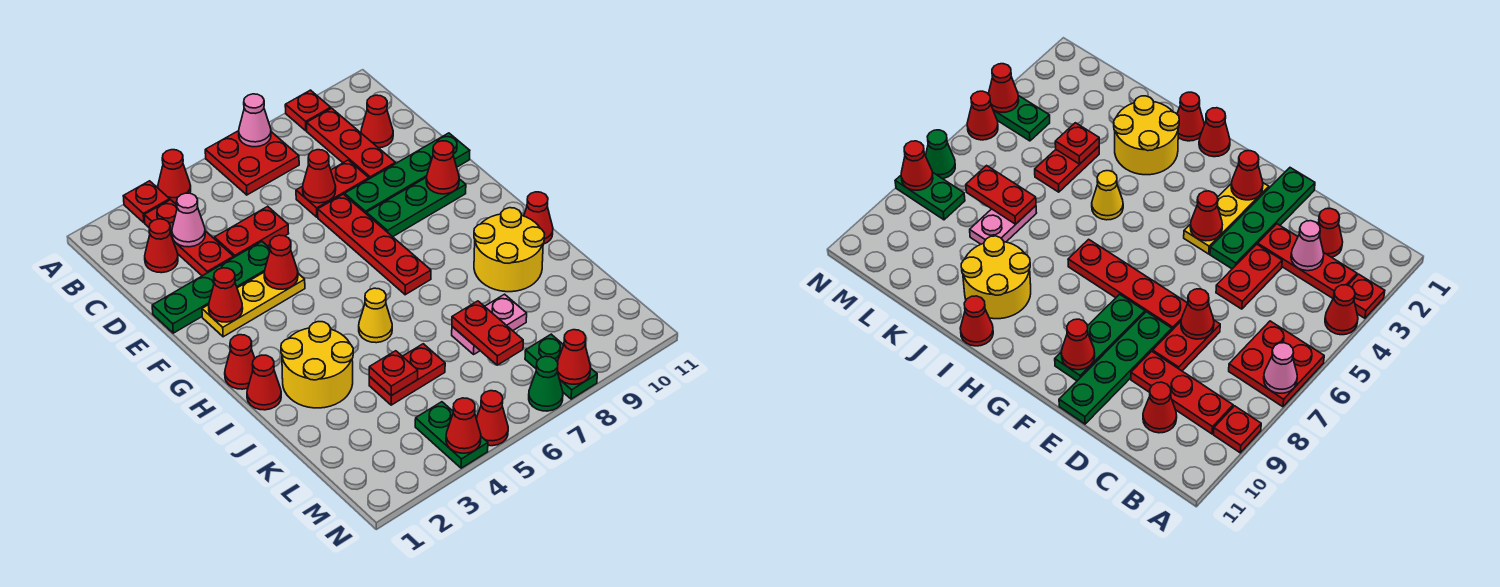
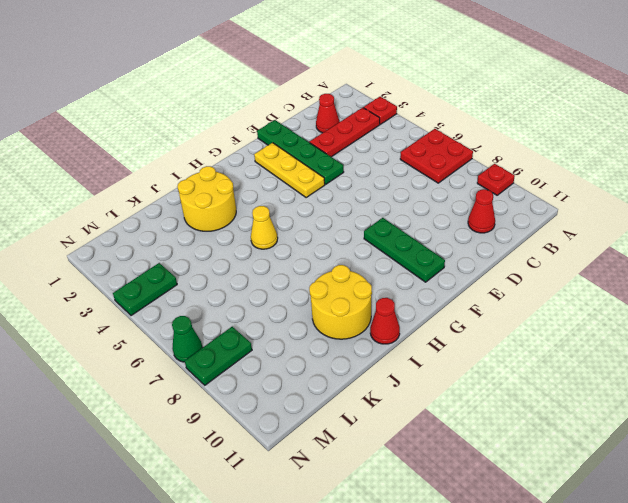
none -> red 1x1 cone [158,150,191,203]
none -> red 1x3 plate [307,108,395,179]
none -> red 1x2 plate [214,206,289,257]
none -> red 1x2 plate [296,160,369,217]

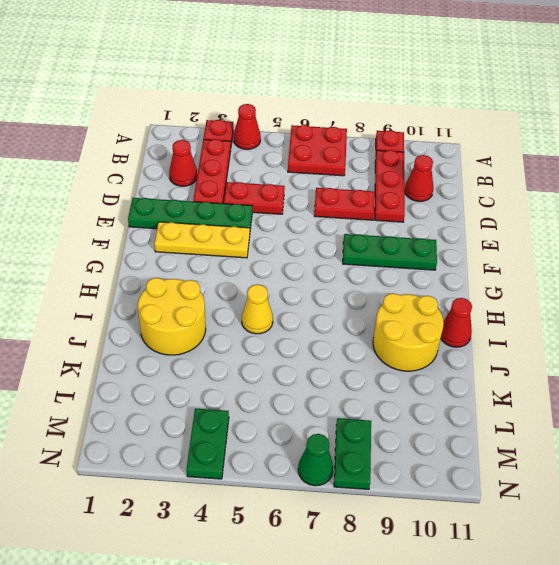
none -> red 1x4 plate [318,194,431,295]
none -> green 1x4 plate [345,133,470,213]
none -> red 1x1 cone [225,335,255,389]
none -> red 1x1 cone [247,355,281,410]

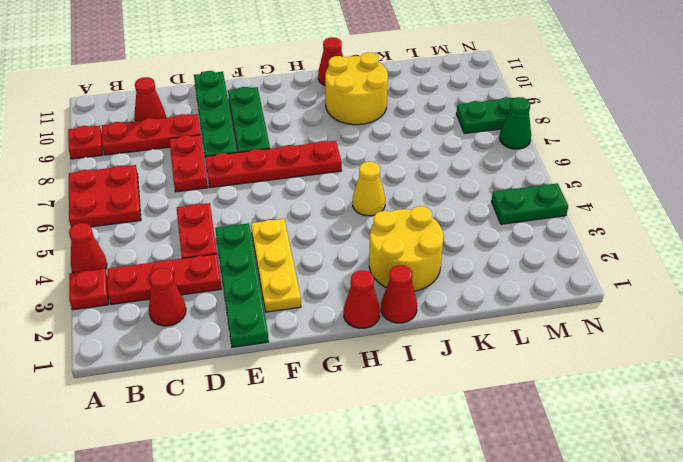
none -> red 1x2 plate [369,344,445,405]
none -> pink 1x2 plate [452,294,527,354]
none -> red 1x1 cone [476,391,508,446]
none -> pink 1x1 cone [239,94,271,147]

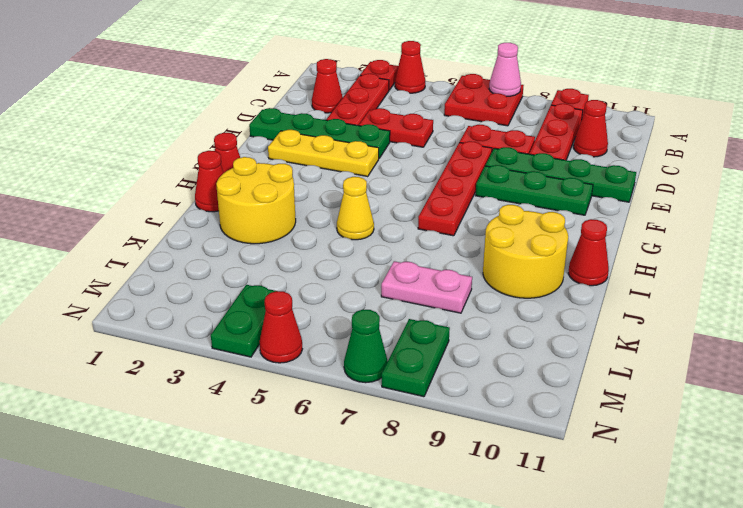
none -> red 1x2 plate [369,344,445,405]
none -> pink 1x1 cone [172,193,205,247]
none -> red 1x1 cone [303,150,336,203]
none -> red 1x1 cone [209,268,243,322]

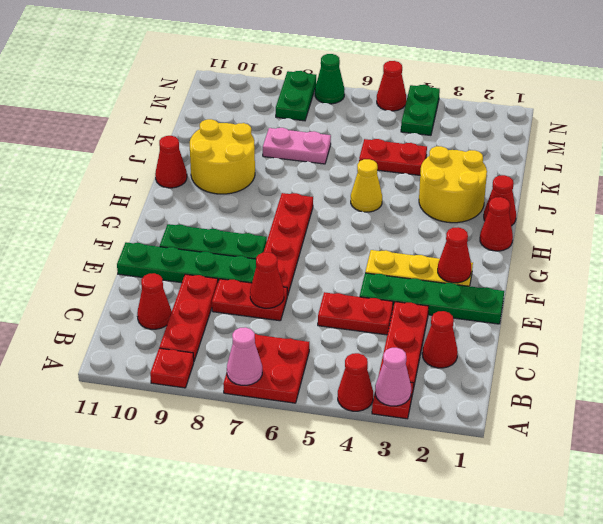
pink 1x1 cone [375,348,411,406] -> pink 1x1 cone moved to [172,193,205,247]
none -> red 1x1 cone [264,235,298,289]
none -> red 1x1 cone [426,141,459,194]
none -> red 1x1 plate [369,351,418,396]
none -> red 1x2 plate [452,301,523,365]

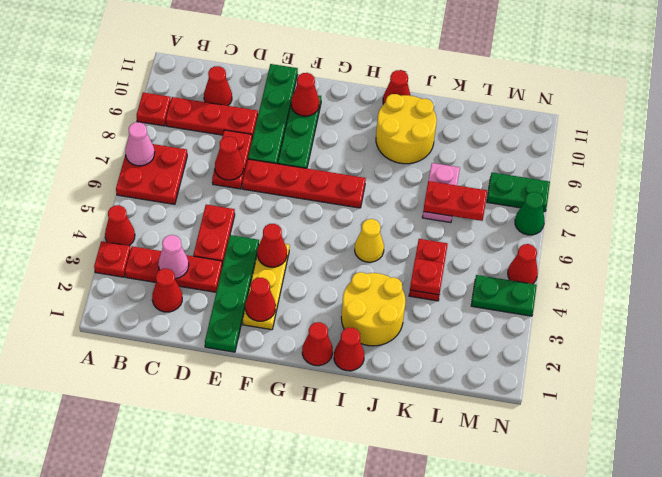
none -> red 1x1 cone [446,398,481,453]
none -> red 1x1 cone [557,330,591,384]

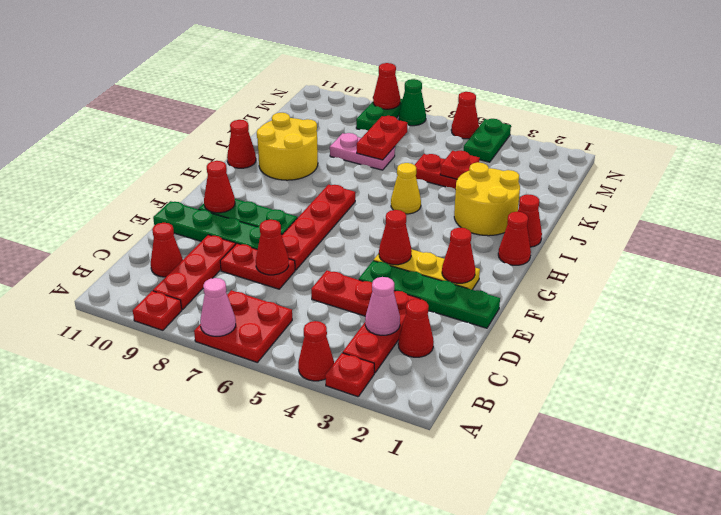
none -> red 1x1 cone [446,398,481,453]

